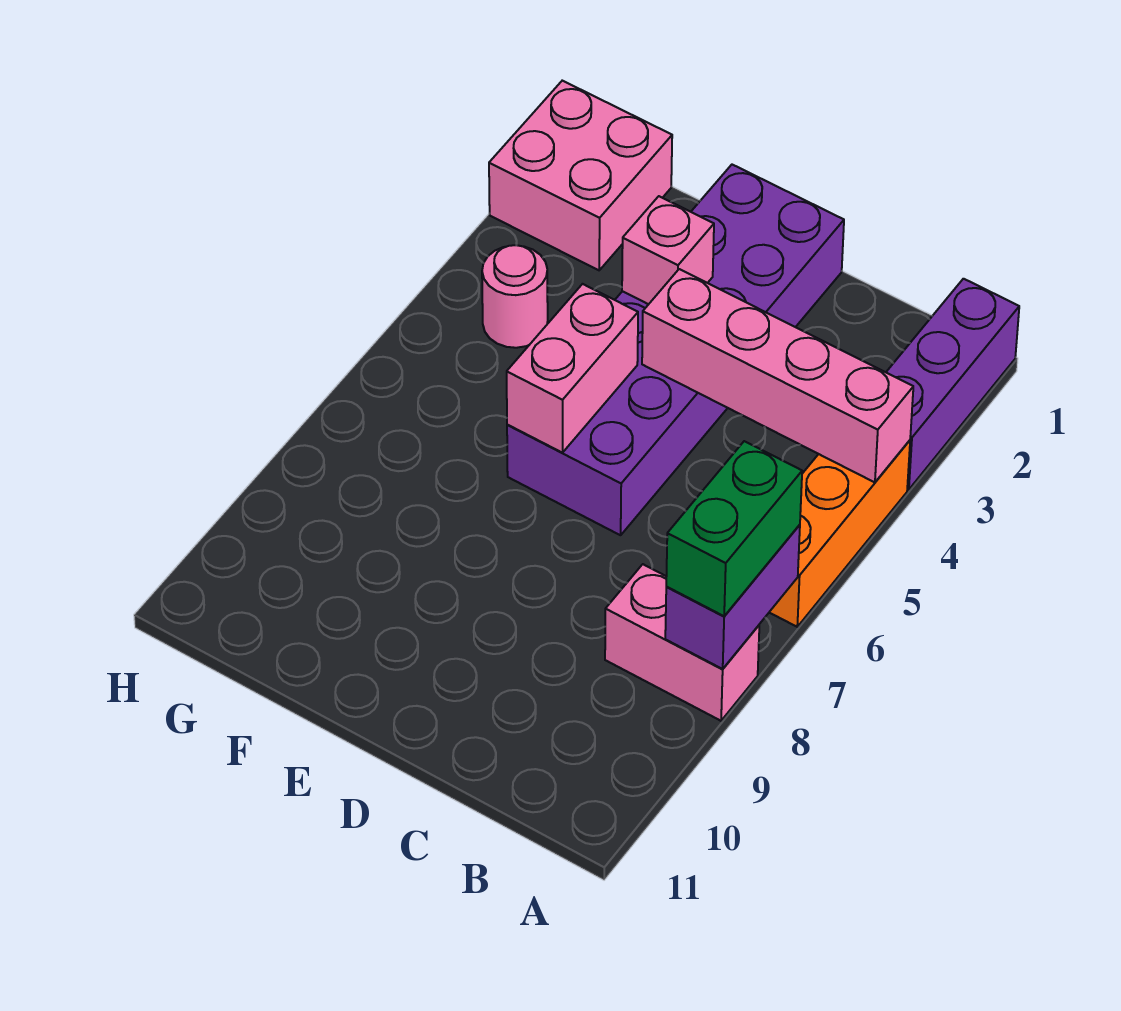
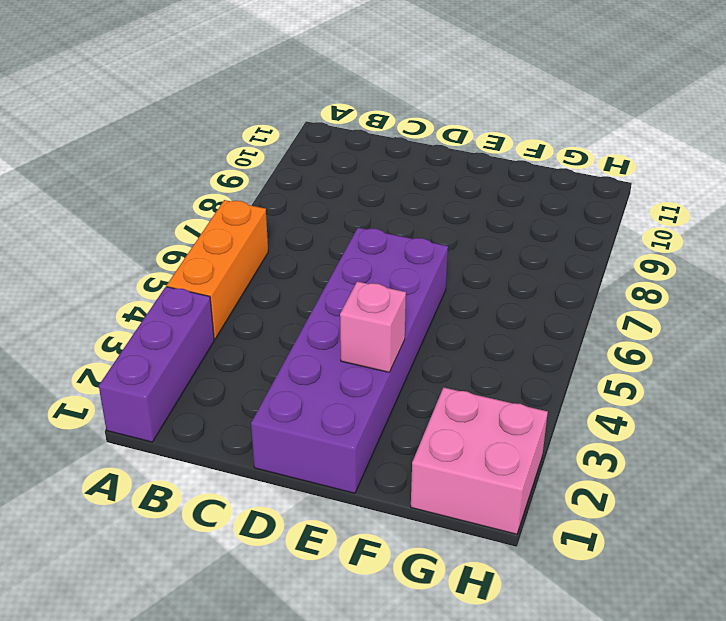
none -> pink 1x2 brick [605,564,759,721]
none -> pink 1x1 round brick [482,245,548,348]

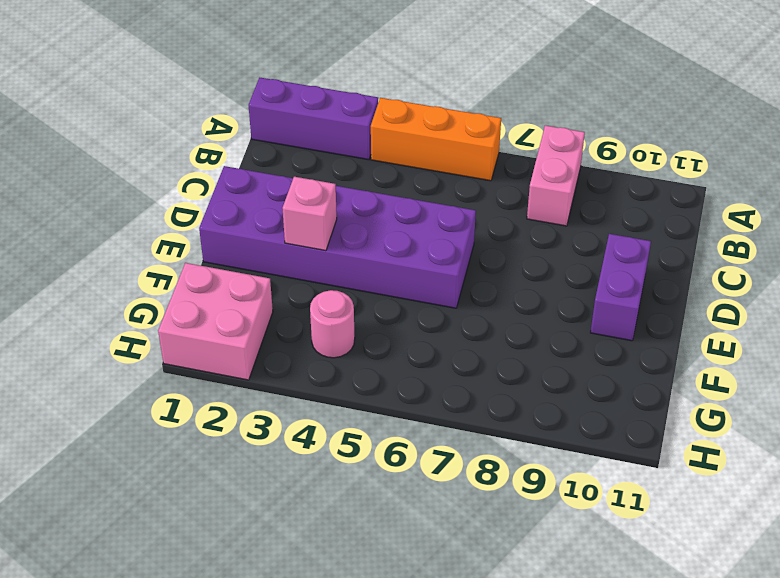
purple 1x2 brick [590,234,651,341] -> purple 1x2 brick turned to [665,525,800,669]
none -> pink 1x4 brick [642,269,913,482]
none -> pink 1x2 brick [507,284,638,453]

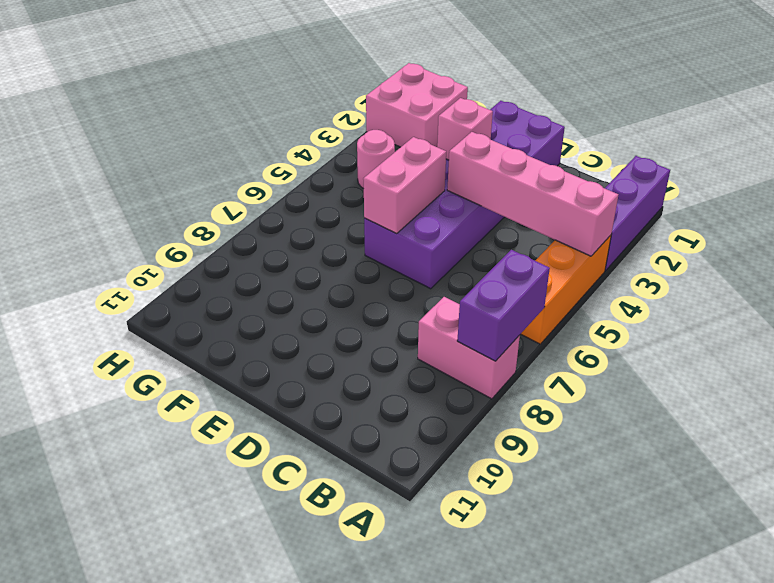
none -> green 1x2 brick [666,441,802,616]

